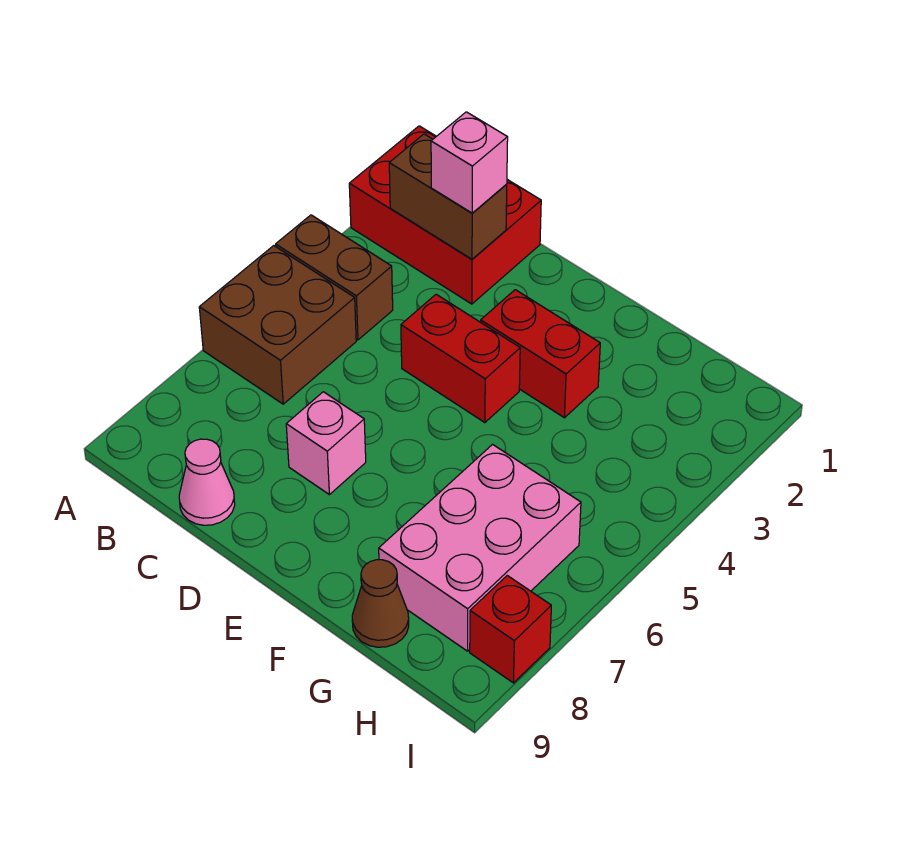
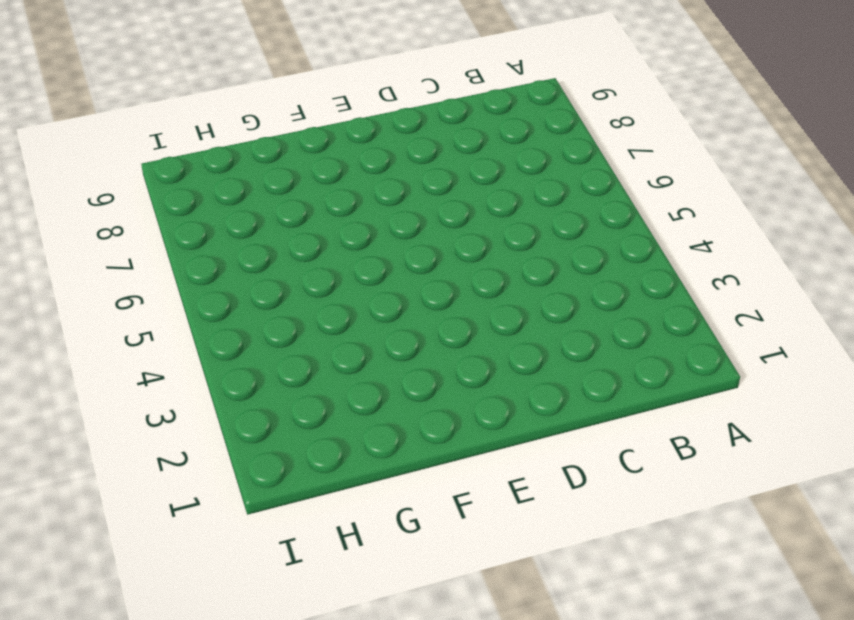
none -> red 2x3 brick [349,126,541,304]
none -> brown 1x2 brick [276,215,393,340]
none -> brown 2x2 brick [199,246,356,404]

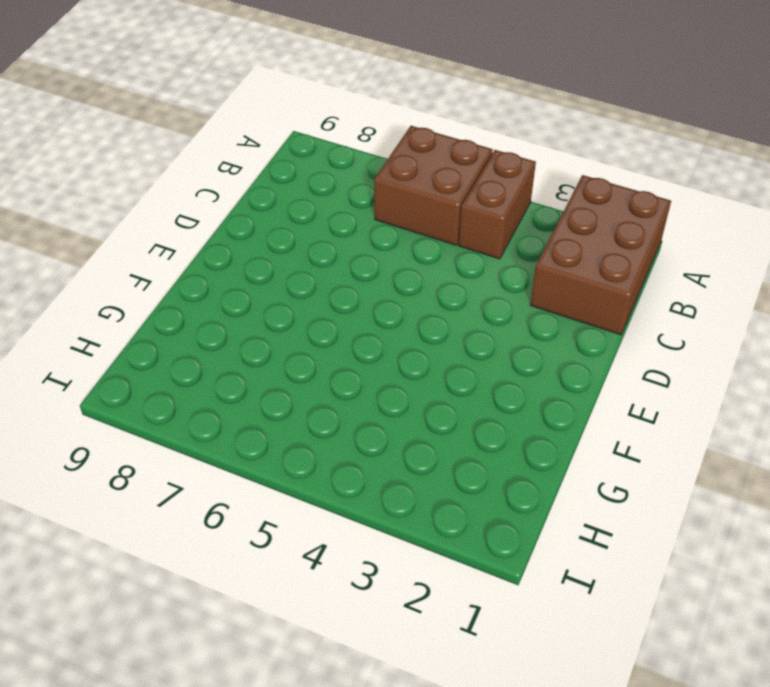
brown 2x3 brick [530,175,671,335] -> red 2x3 brick [349,126,541,304]
none -> pink 1x1 cone [179,439,235,525]
none -> red 1x2 brick [401,294,520,423]
none -> pink 1x1 brick [286,392,366,495]

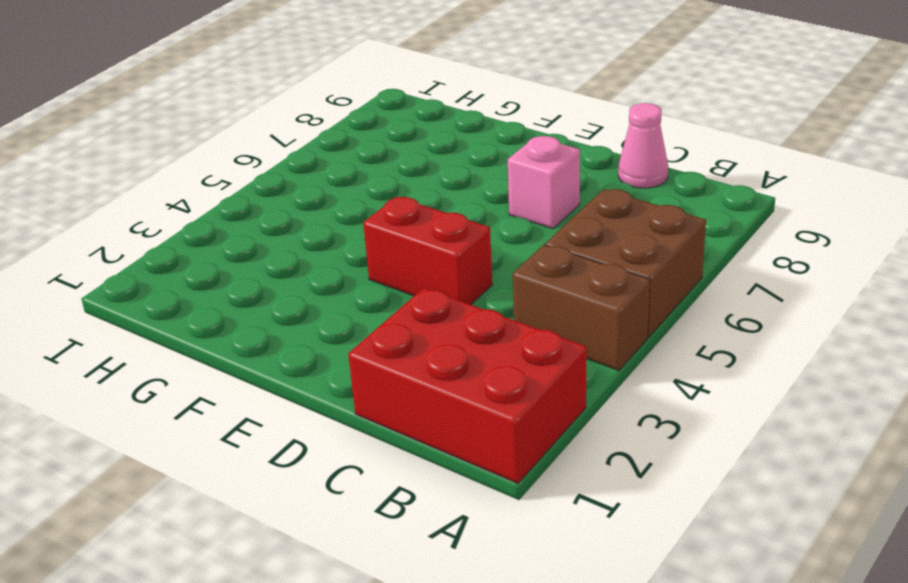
none -> red 1x2 brick [481,290,600,418]
none -> pink 2x3 brick [379,444,581,651]
none -> brown 1x1 cone [352,560,409,647]

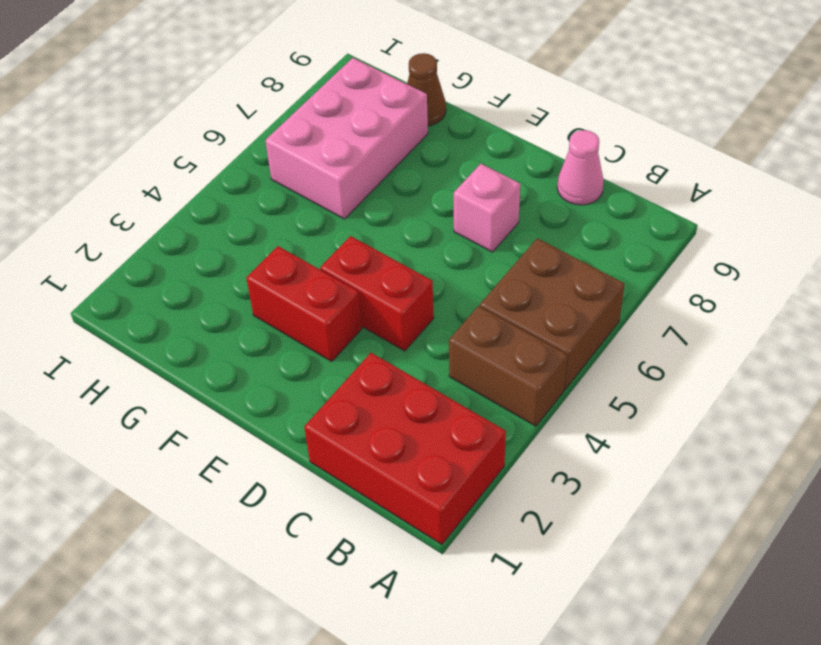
none -> red 1x1 brick [470,576,551,683]
none -> brown 1x2 brick [389,134,507,259]
none -> pink 1x1 brick [431,112,508,213]

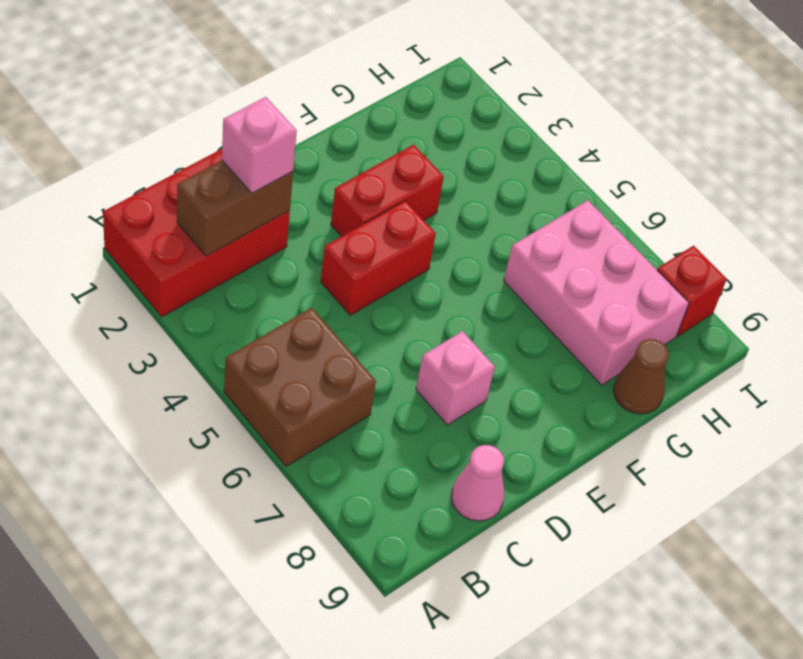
none -> brown 1x2 brick [276,215,393,340]

